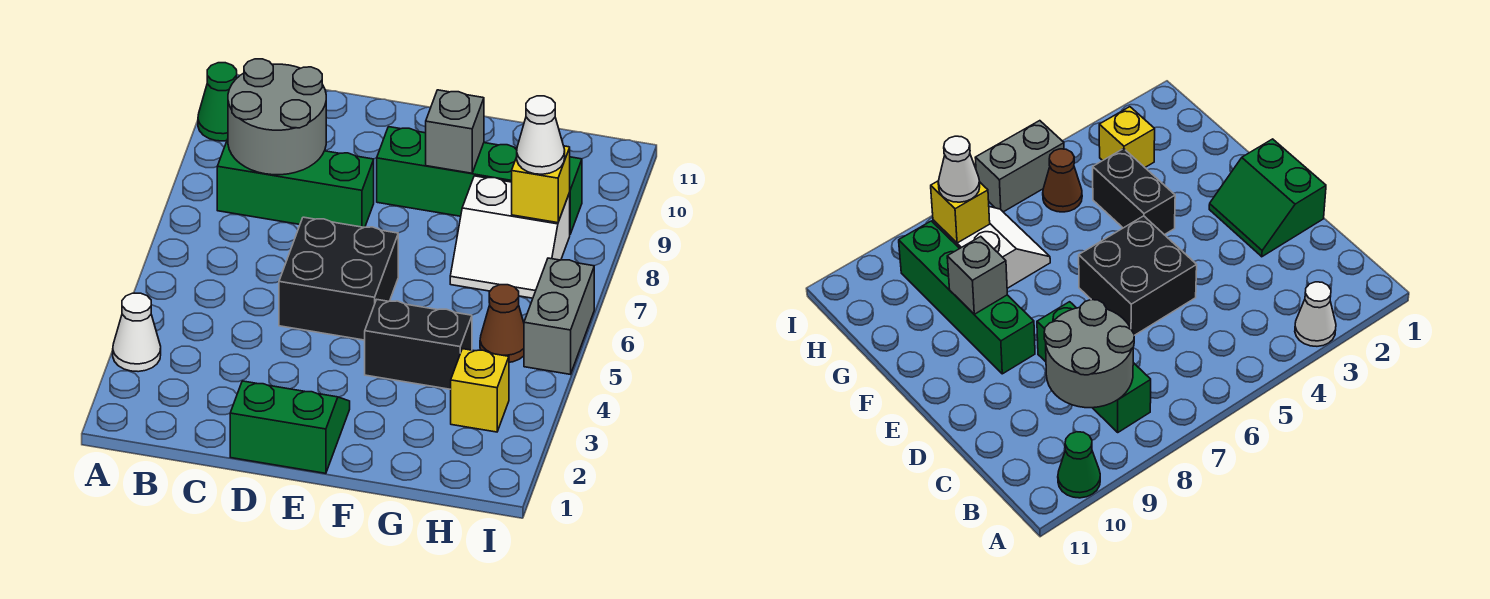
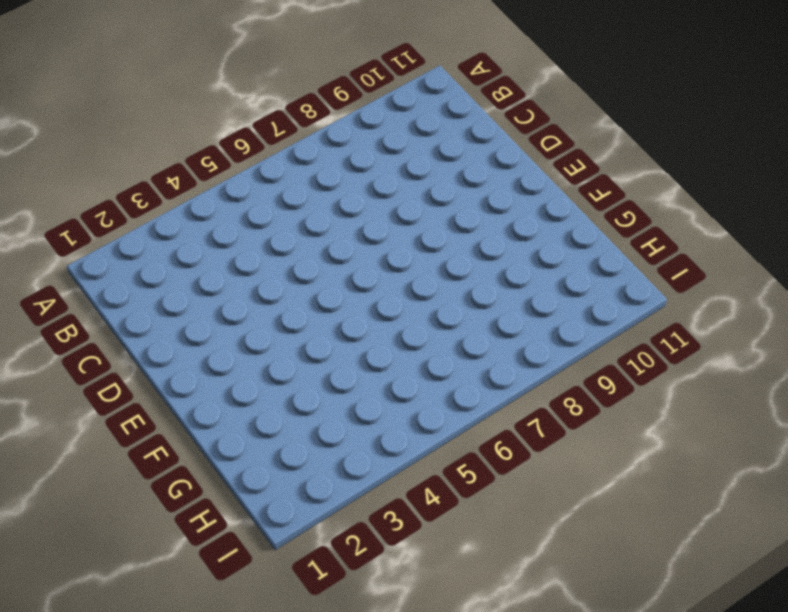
none -> white 1x1 cone [113,293,161,372]
none -> green 1x1 cone [198,63,237,141]
none -> green 1x3 brick [217,139,374,227]

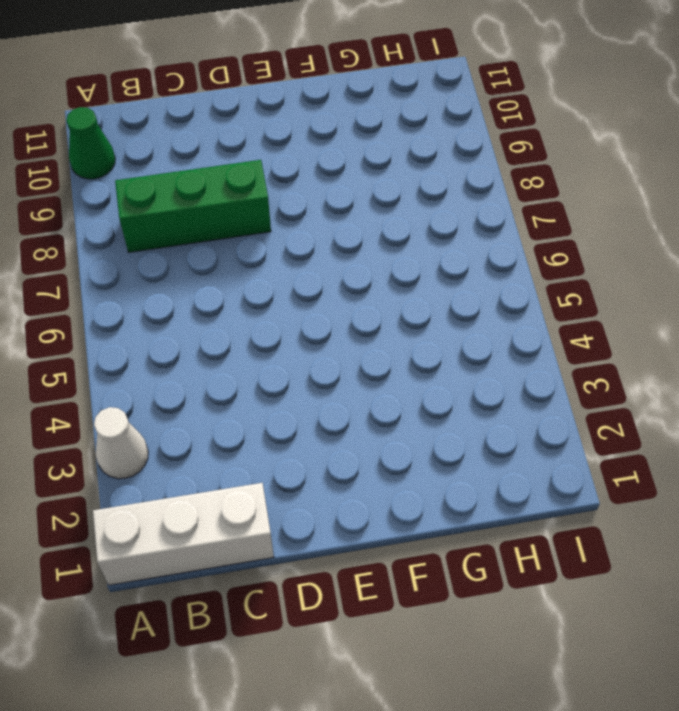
white 1x3 brick [93,483,274,585] -> none
none -> green 2x2 slope [230,381,350,473]
none -> black 2x2 brick [279,217,398,340]
none -> green 1x4 brick [377,127,582,234]

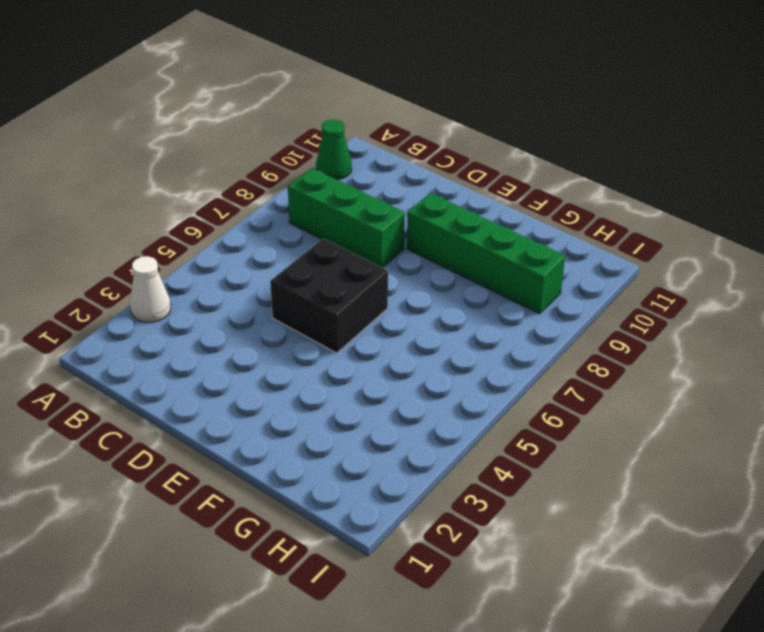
none -> green 2x2 slope [230,381,350,473]
none -> black 1x2 brick [365,300,472,389]
none -> white 2x2 slope [450,176,570,298]

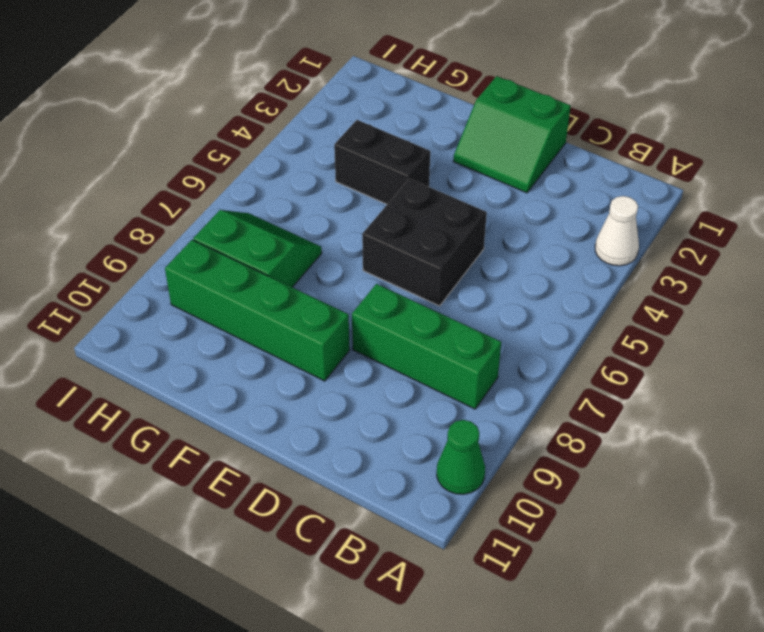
green 2x2 slope [193,210,322,287] -> white 2x2 slope [450,176,570,298]
none -> yellow 1x1 brick [451,349,509,432]
none -> brown 1x1 cone [480,285,524,362]
none -> grey 1x2 brick [524,258,594,374]

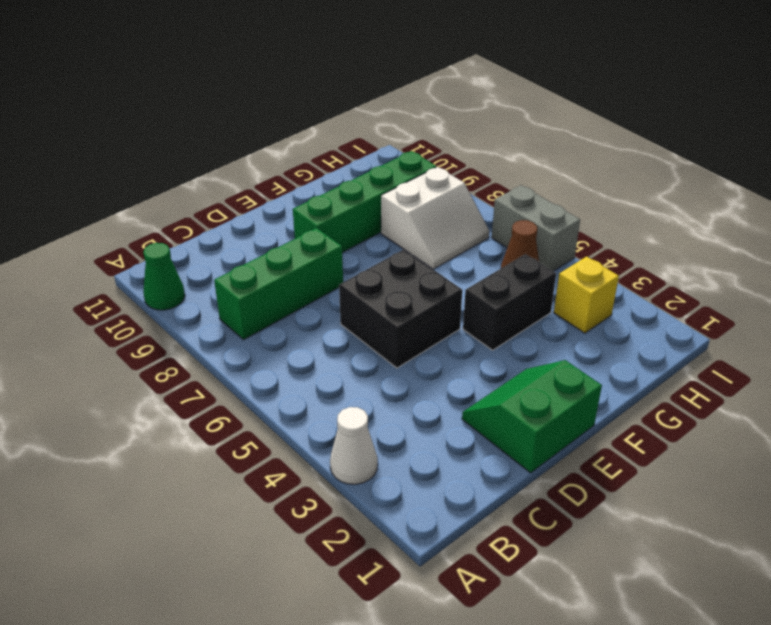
none -> grey 2x2 round brick [228,59,326,175]
none -> grey 1x1 brick [426,90,484,173]
none -> yellow 1x1 brick [512,146,570,223]

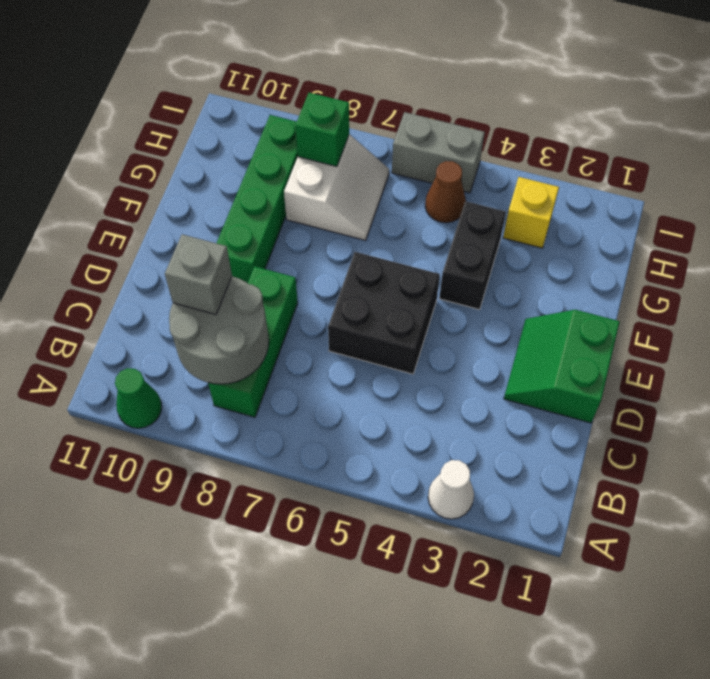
grey 1x1 brick [165,234,232,314] -> grey 1x1 brick moved to [426,90,484,173]
green 1x1 brick [295,93,349,166] -> yellow 1x1 brick [512,146,570,223]
none -> white 1x1 cone [517,96,565,174]

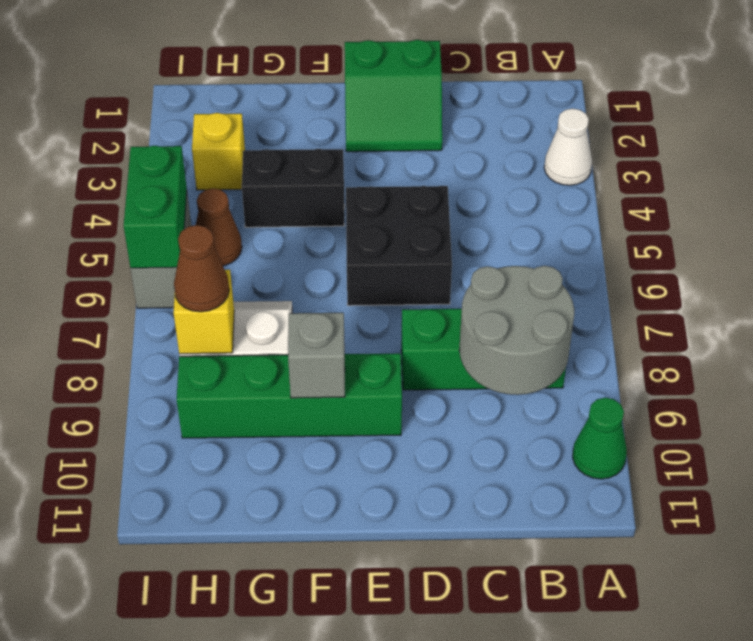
brown 1x1 cone [174,225,229,312] -> white 1x1 cone [517,96,565,174]
green 1x2 brick [124,146,187,268] -> none

